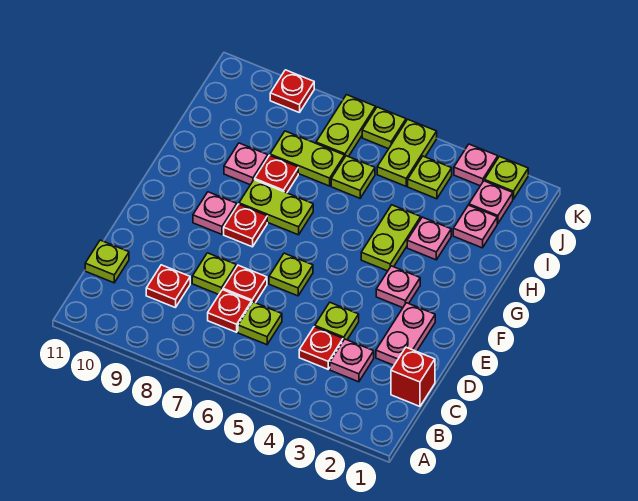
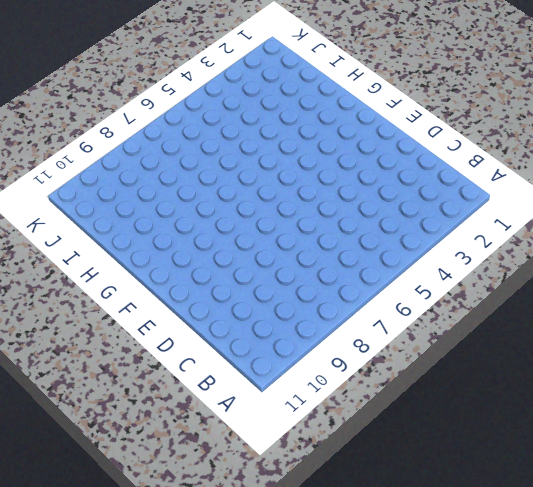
none -> red 1x1 brick [391,347,435,406]
none -> pink 1x1 plate [330,339,374,382]
none -> red 1x1 plate [299,327,343,369]
none -> lime 1x1 plate [238,302,282,345]

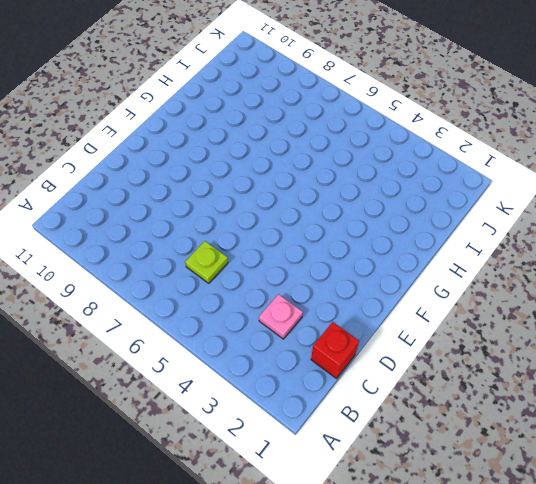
none -> red 1x1 plate [299,327,343,369]
none -> red 1x1 plate [208,290,251,332]
none -> red 1x1 plate [146,265,190,308]
none -> lime 1x1 plate [85,240,129,283]

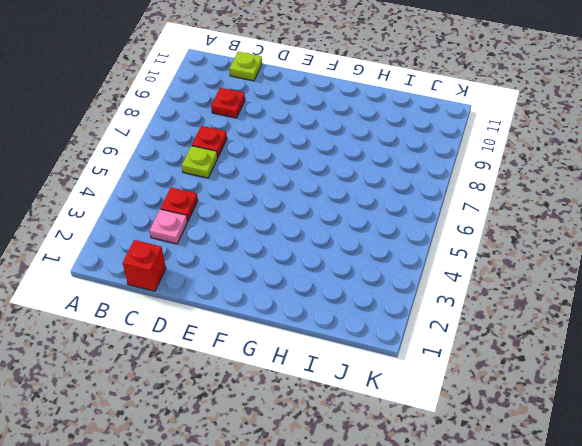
none -> pink 1x2 plate [376,303,435,365]
none -> lime 1x1 plate [315,302,359,341]
none -> red 1x1 plate [223,265,267,304]
none -> lime 1x1 plate [192,253,236,295]

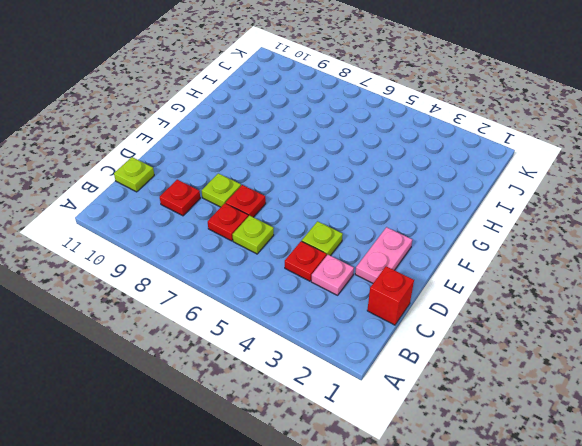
none -> lime 1x1 plate [269,253,313,296]
none -> pink 1x1 plate [376,266,420,308]
none -> red 1x1 plate [224,204,267,247]
none -> pink 1x1 plate [193,192,237,234]

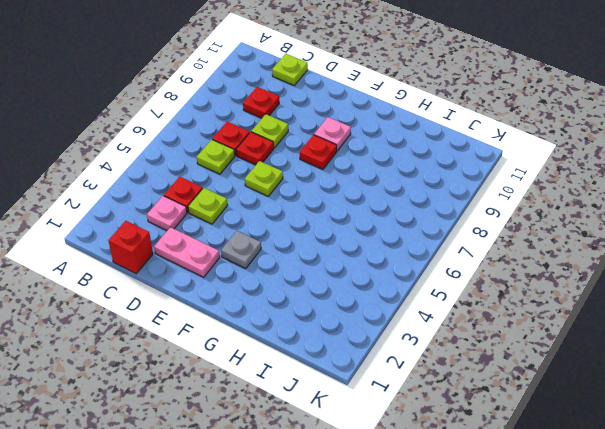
grey 1x1 plate [221,231,261,269] -> pink 1x1 plate [376,266,420,308]
none -> lime 1x2 plate [361,205,421,271]
none -> lime 1x2 plate [239,180,313,235]
none -> pink 1x1 plate [407,217,451,260]
none -> red 1x1 plate [255,155,298,193]

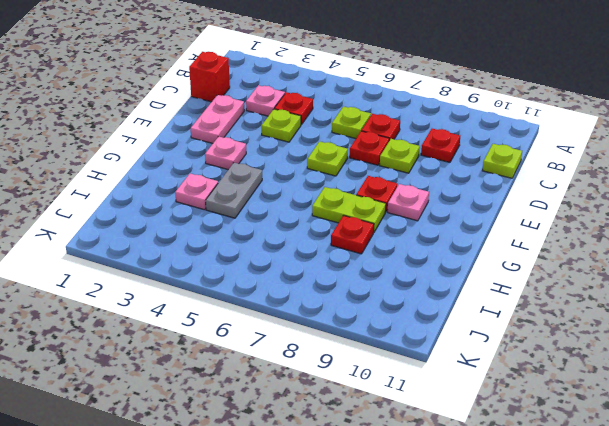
grey 1x2 plate [206,163,262,218] -> lime 1x2 plate [361,205,421,271]
none -> pink 1x1 plate [224,143,268,185]
none -> pink 1x1 plate [453,205,497,248]
none -> lime 1x1 plate [331,156,375,198]
none -> lime 1x2 plate [270,131,344,186]

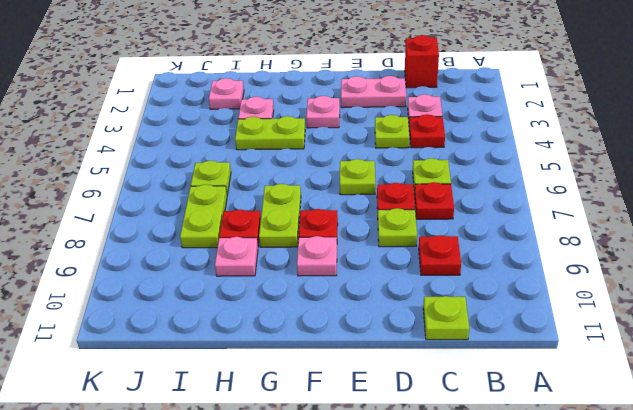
none -> pink 1x1 plate [469,181,513,223]
none -> lime 1x1 plate [408,156,452,199]
none -> lime 1x2 plate [377,119,437,186]
none -> lime 1x2 plate [316,95,375,158]

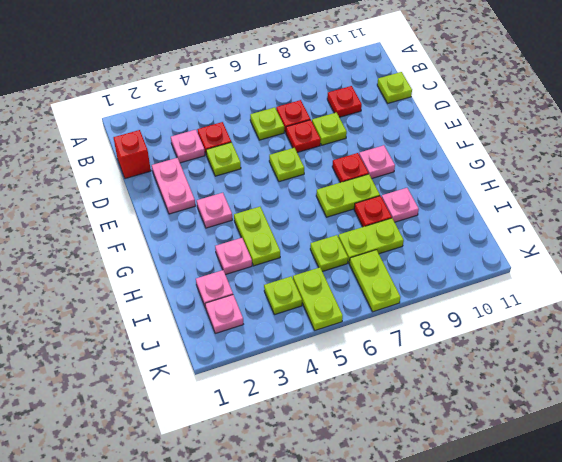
none -> lime 1x1 plate [484,156,528,199]
none -> pink 1x1 plate [454,144,498,186]
none -> lime 1x1 plate [362,107,406,149]
none -> red 1x1 plate [270,70,314,113]

